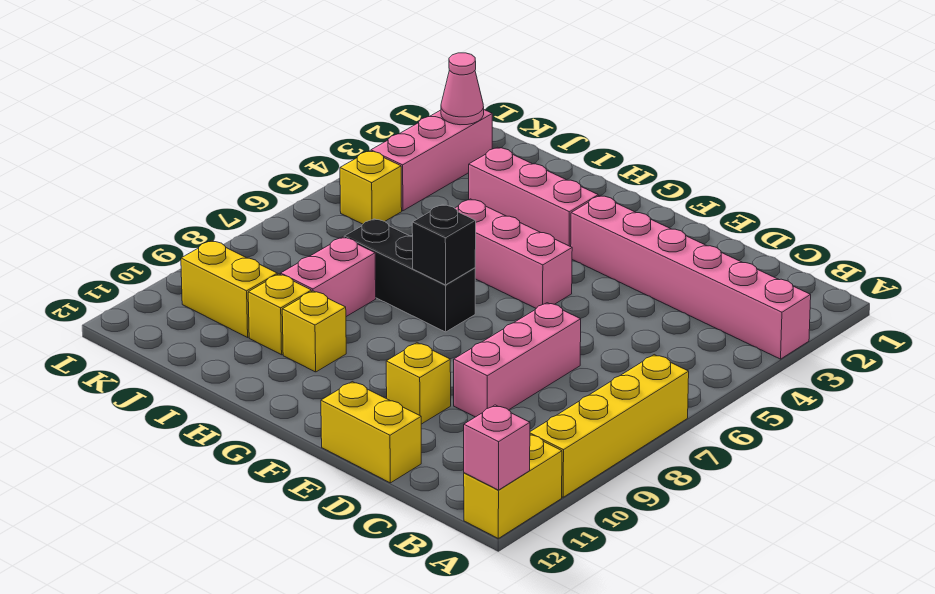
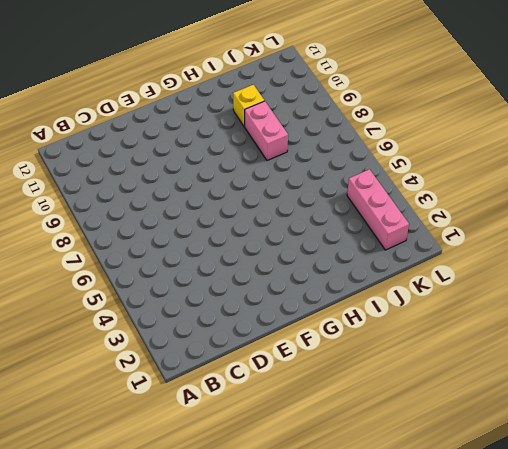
none -> pink 1x6 brick [571,196,811,359]
none -> yellow 1x4 brick [530,355,689,497]
none -> yellow 1x2 brick [464,435,562,538]

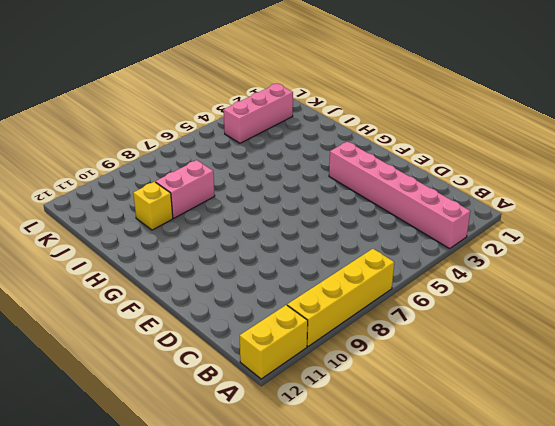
none -> pink 1x3 brick [454,303,581,417]
none -> yellow 1x2 brick [321,382,421,483]
none -> yellow 1x1 brick [386,343,451,424]

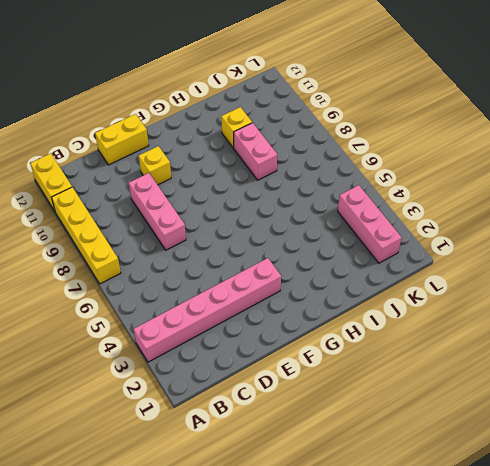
none -> pink 1x3 brick [455,199,572,308]
none -> pink 1x3 brick [469,147,598,247]
none -> black 1x3 brick [344,219,475,332]

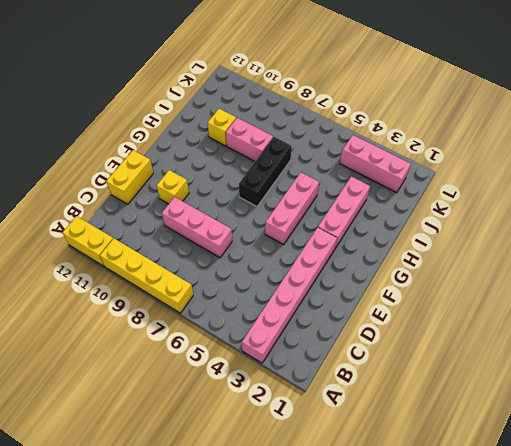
none -> yellow 1x1 brick [282,291,346,372]
none -> yellow 1x2 brick [181,241,277,337]
none -> yellow 1x1 brick [340,151,402,224]

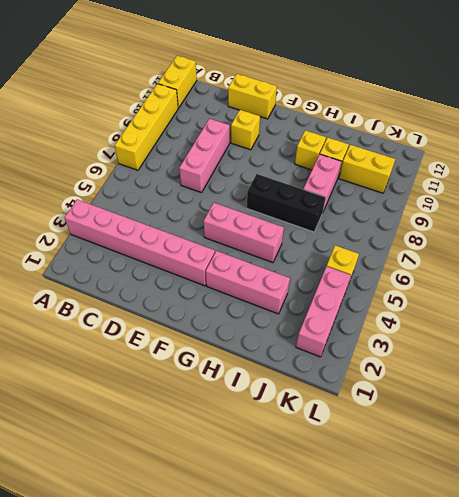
none -> pink 1x1 brick [464,405,530,490]
none -> black 1x1 brick [412,205,476,285]
none -> pink 1x1 cone [441,53,484,125]

